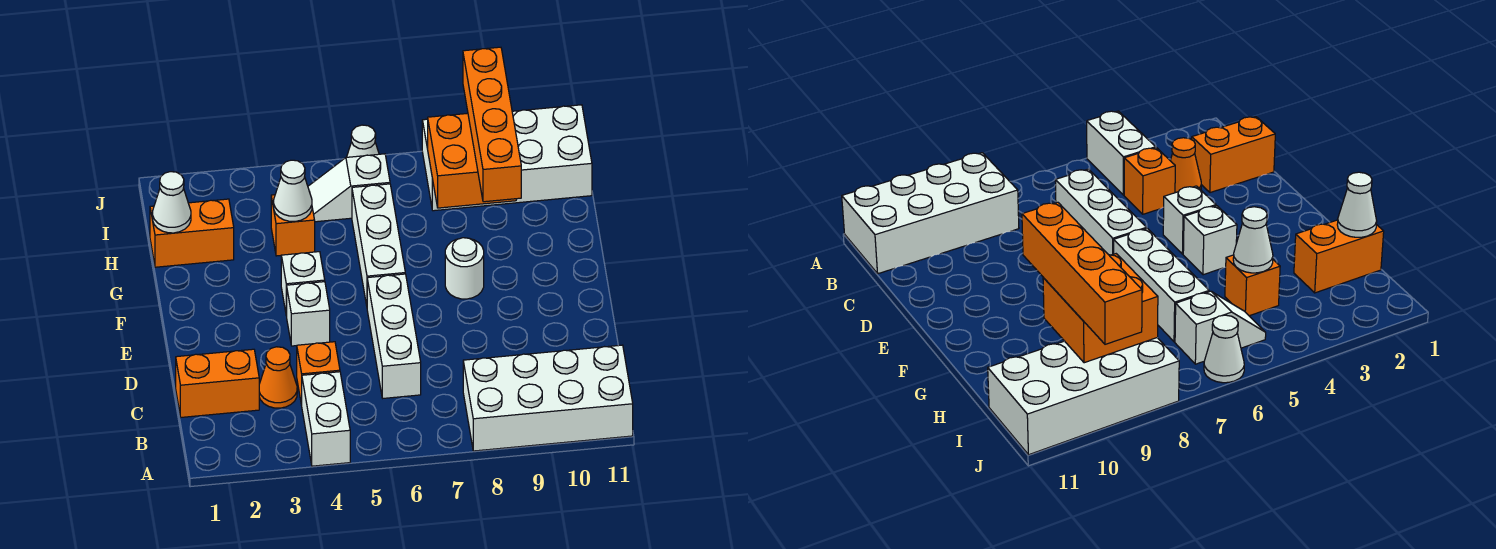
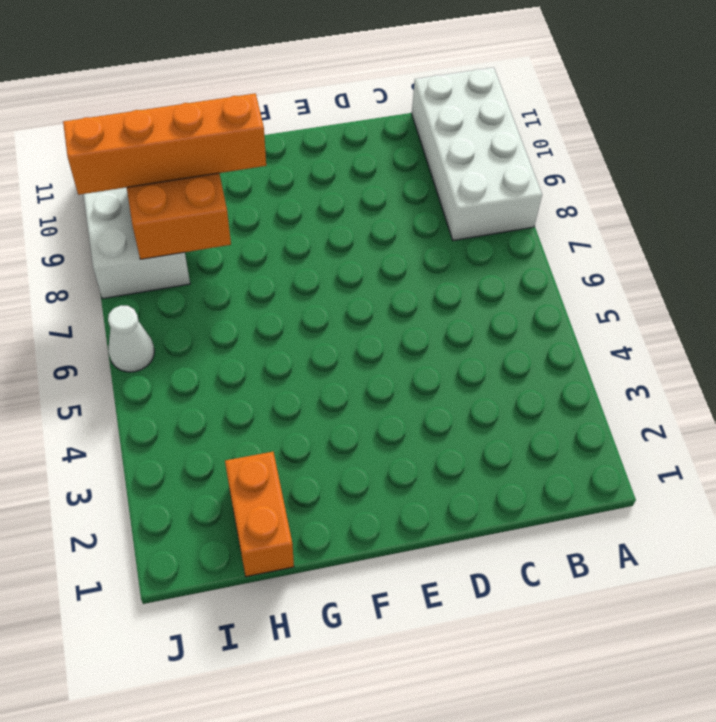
none -> white 1x2 brick [302,372,350,466]
none -> orange 1x2 brick [176,349,259,417]
none -> orange 1x1 cone [259,347,297,408]

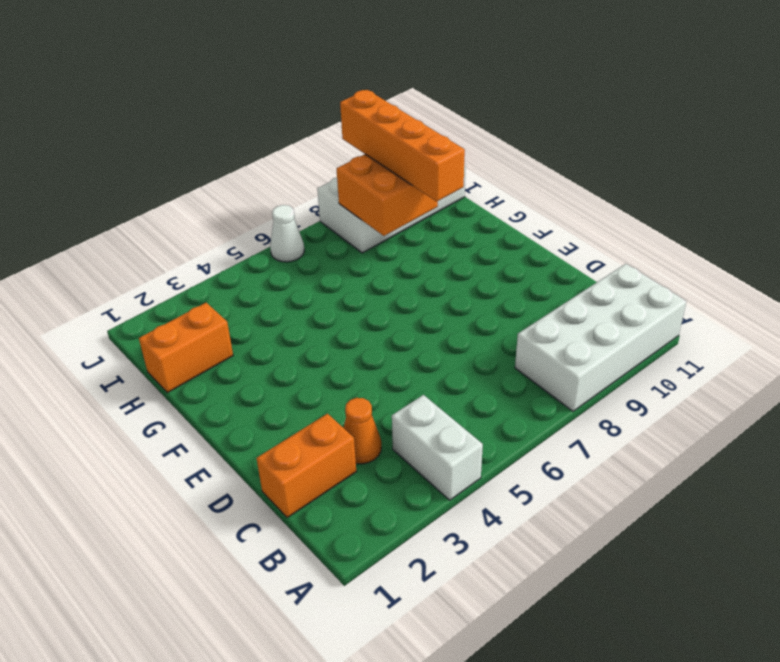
none -> orange 1x1 brick [297,342,340,405]
none -> white 1x3 brick [367,274,421,398]
none -> white 1x1 brick [287,282,330,346]

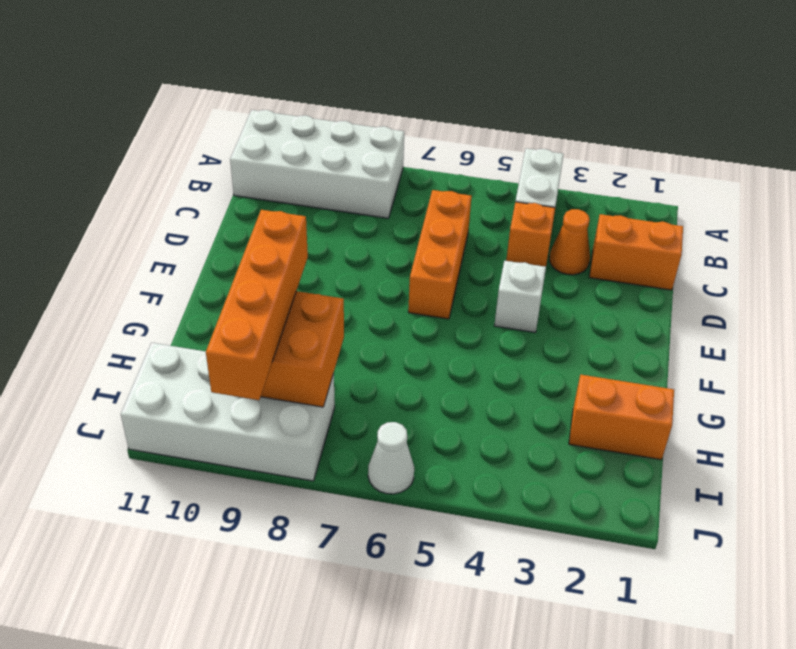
orange 1x3 brick [408,190,472,319] -> white 1x3 brick [367,274,421,398]
none -> white 1x1 brick [281,252,325,316]
none -> white 1x3 brick [352,184,405,305]
none -> white 1x1 round brick [445,238,484,299]

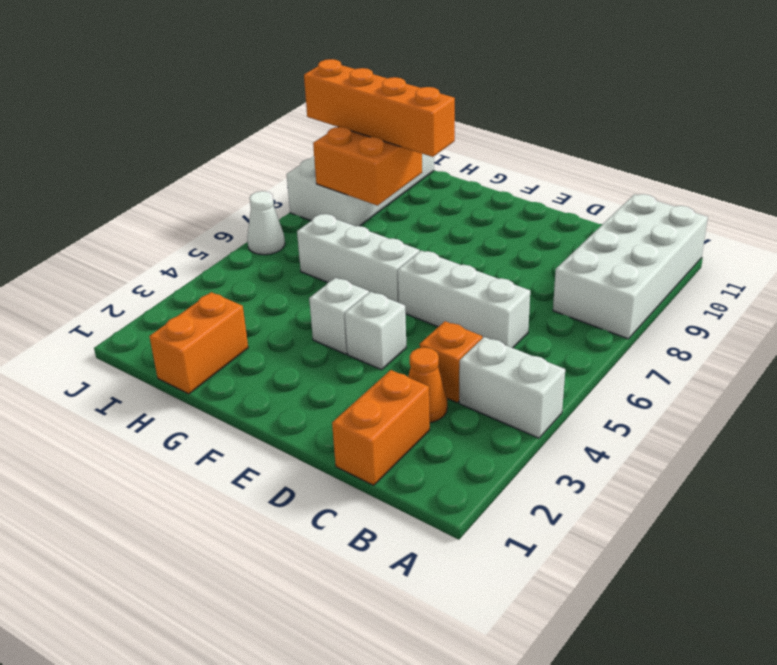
none -> white 1x1 round brick [445,238,484,299]
none -> orange 1x1 brick [271,195,315,256]
none -> white 1x2 slope [308,154,390,222]

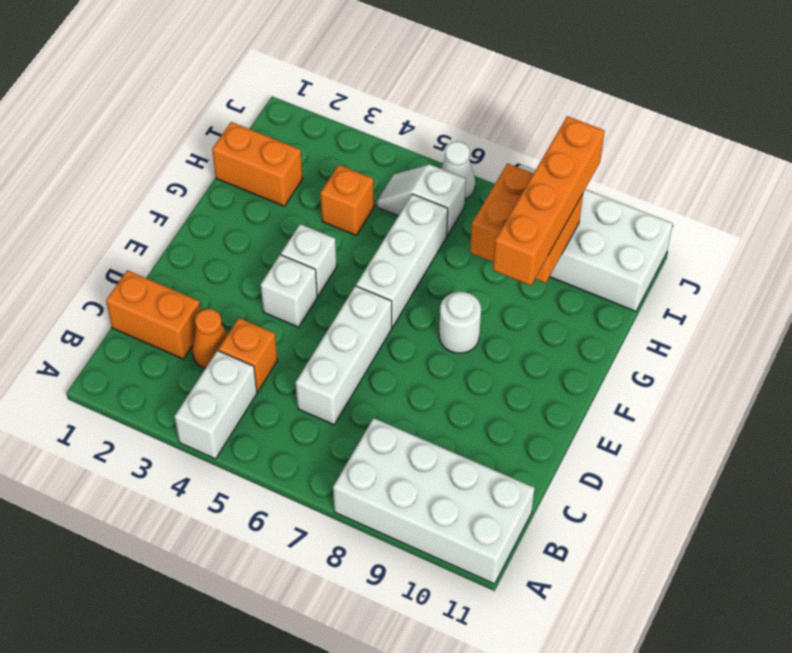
none -> white 1x1 cone [153,172,191,233]
none -> white 1x1 cone [274,160,312,222]

